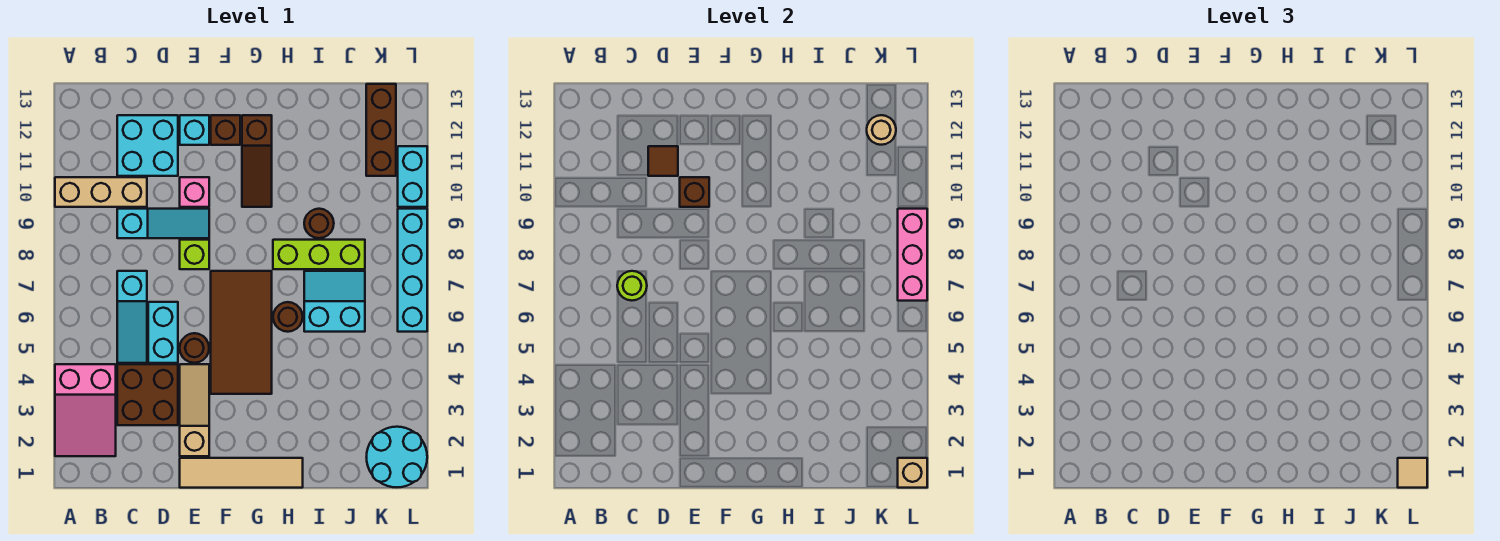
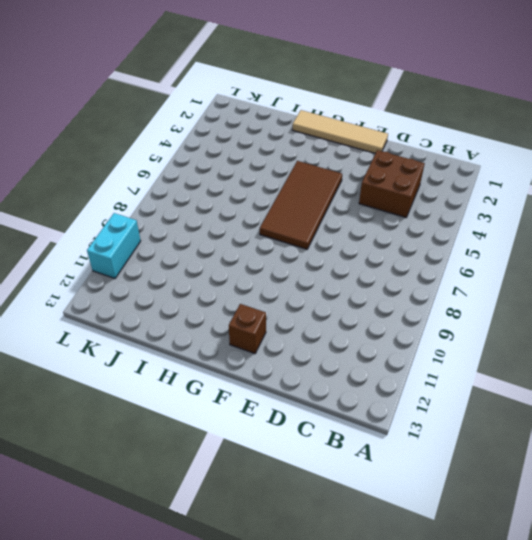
none -> pink 2x3 slope [55,364,116,456]
none -> tan 1x3 brick [55,177,147,207]
none -> cyan 1x3 slope [117,271,147,363]
none -> cyan 1x3 slope [117,209,209,238]

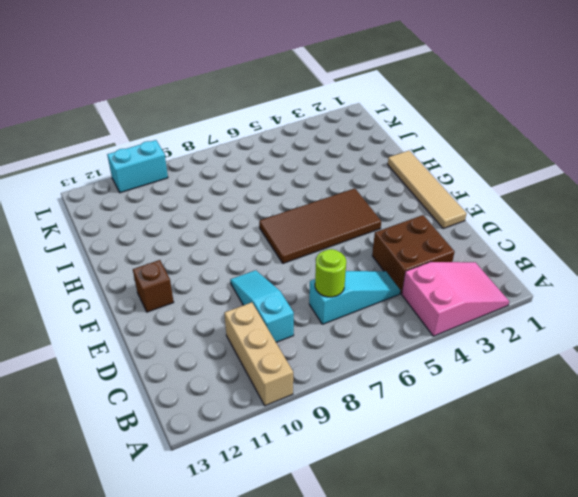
none -> cyan 2x2 brick [117,115,178,176]
none -> cyan 1x2 brick [148,302,178,363]
none -> tan 1x3 slope [180,364,209,456]
none -> brown 1x1 round brick [180,333,209,363]

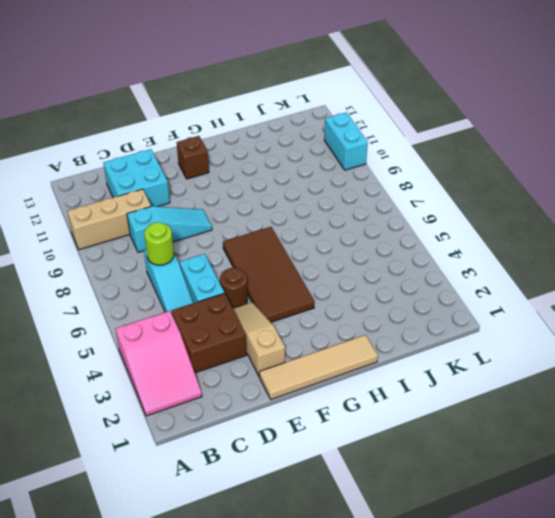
none -> lime 1x1 brick [180,240,209,269]
none -> pink 1x1 brick [180,177,209,207]
none -> cyan 1x1 brick [180,115,209,145]
none -> brown 1x3 slope [242,115,272,207]

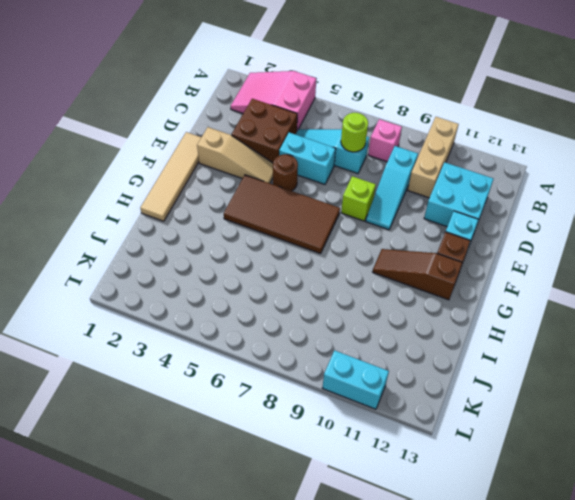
pink 1x1 brick [368,119,402,162] -> pink 1x1 brick moved to [180,177,209,207]
none -> brown 1x1 round brick [273,302,303,332]
none -> lime 1x3 brick [273,240,365,269]
none -> cyan 2x2 slope [304,271,365,332]
none -> brown 1x1 round brick [304,209,334,238]

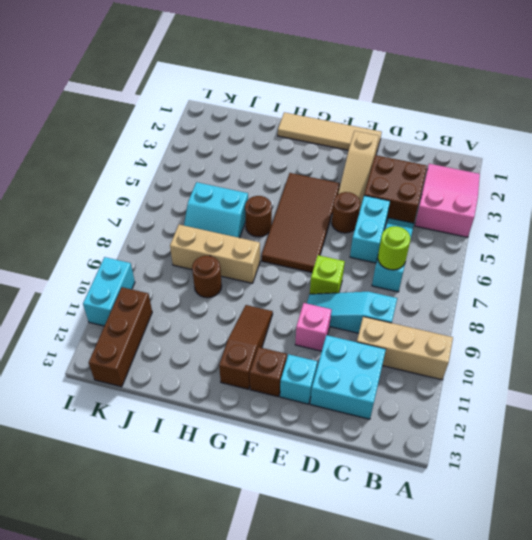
tan 1x3 brick [170,225,260,283] -> lime 1x3 brick [273,240,365,269]
none -> cyan 2x2 round brick [367,427,427,487]
none -> cyan 1x4 brick [398,209,427,332]
none -> brown 1x1 tile [648,146,678,176]
none -> brown 1x1 brick [680,177,709,207]

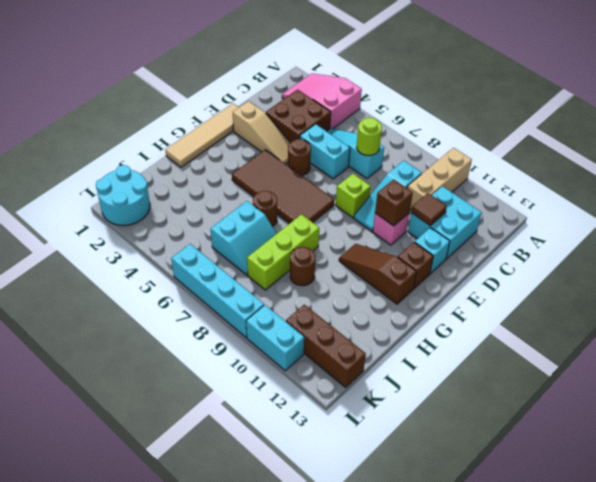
none -> tan 1x1 round brick [867,115,896,145]
none -> tan 1x1 brick [898,458,927,488]
none -> pink 1x3 brick [898,209,927,301]
none -> tan 1x1 tile [1398,458,1427,488]

